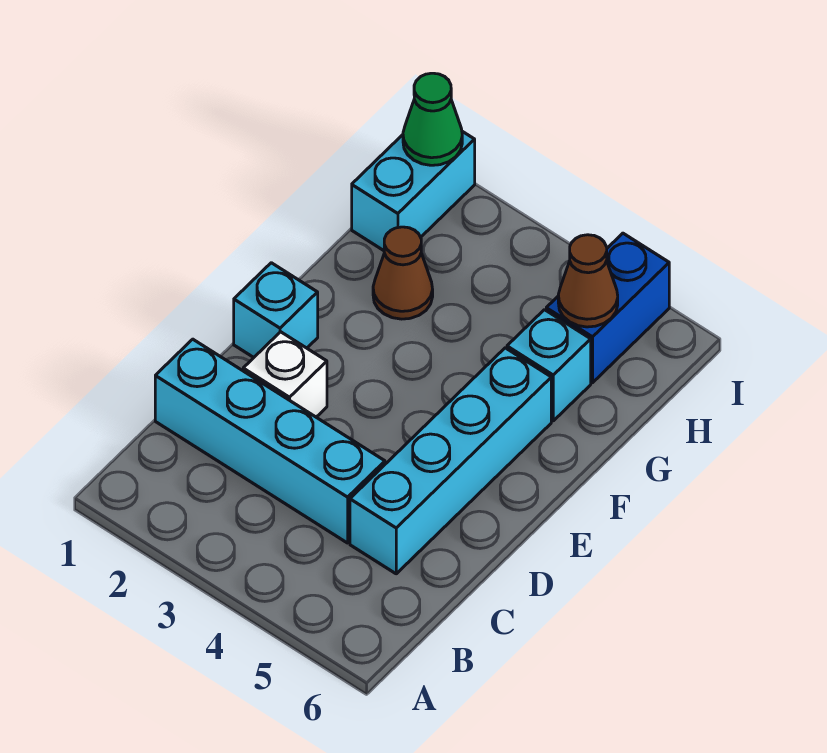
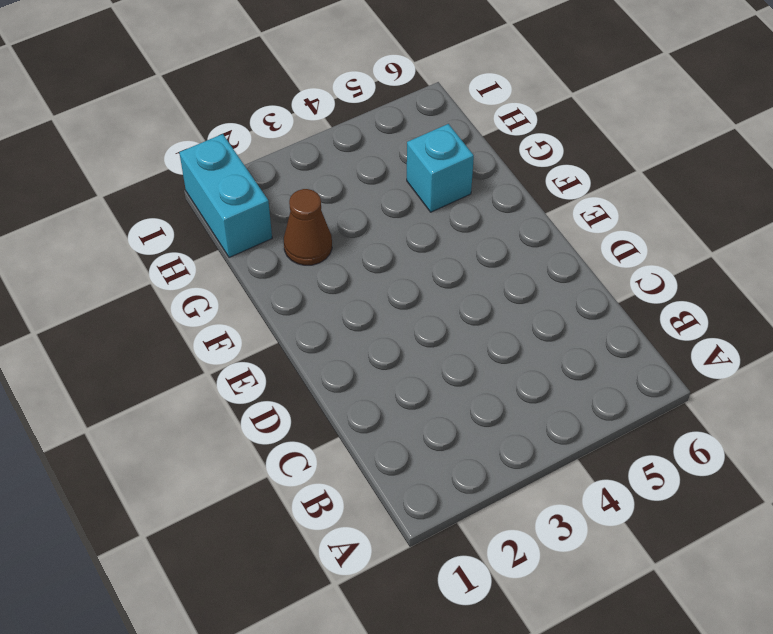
none -> cyan 1x4 brick [155,339,385,543]
none -> cyan 1x4 brick [350,348,551,574]

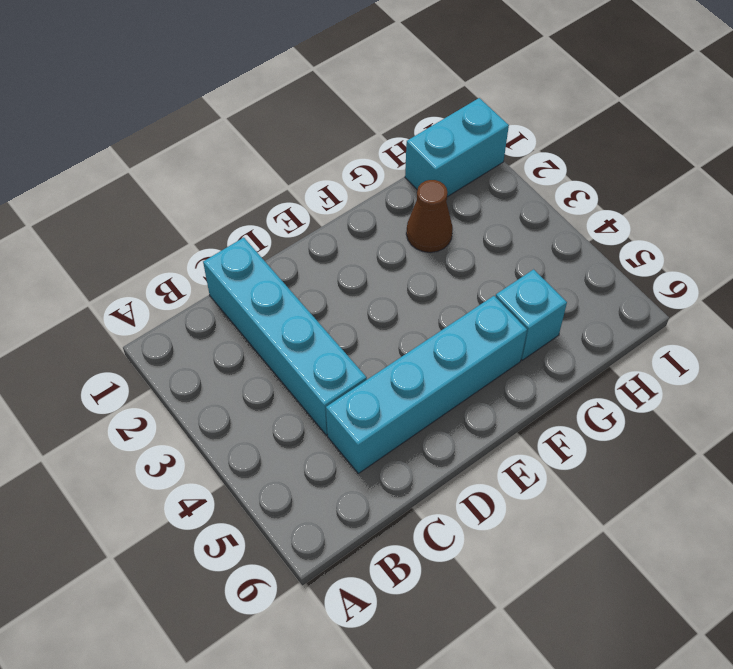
none -> white 1x1 brick [243,332,327,417]
none -> cyan 1x1 brick [234,263,318,357]

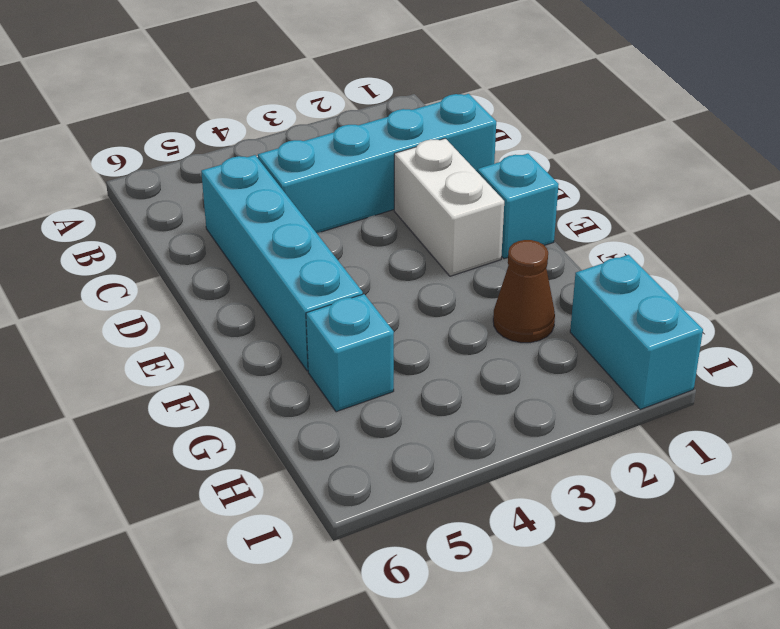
white 1x2 brick [394,138,504,276] -> white 1x1 brick [243,332,327,417]
none -> blue 1x2 brick [546,233,669,383]
none -> brown 1x1 cone [558,235,618,327]

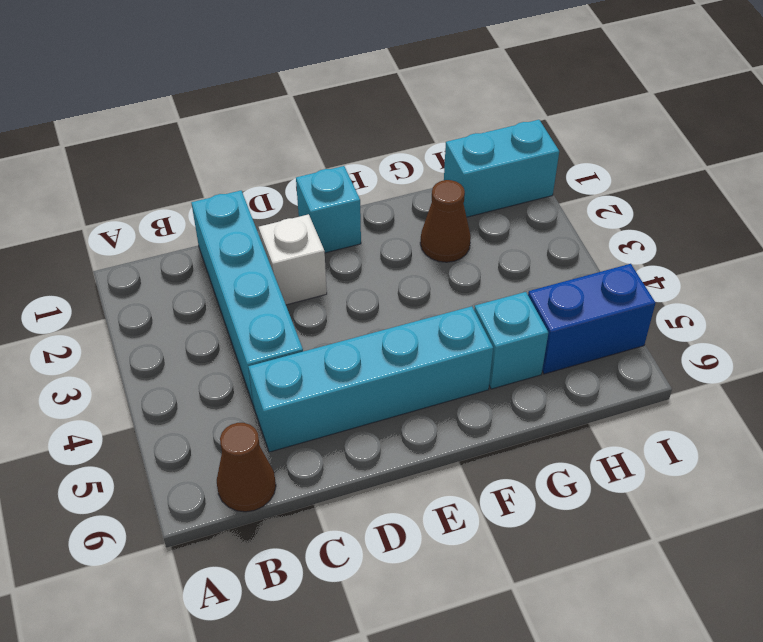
brown 1x1 cone [217,423,276,512] -> brown 1x1 cone moved to [558,235,618,327]
none -> green 1x1 cone [403,73,462,165]

